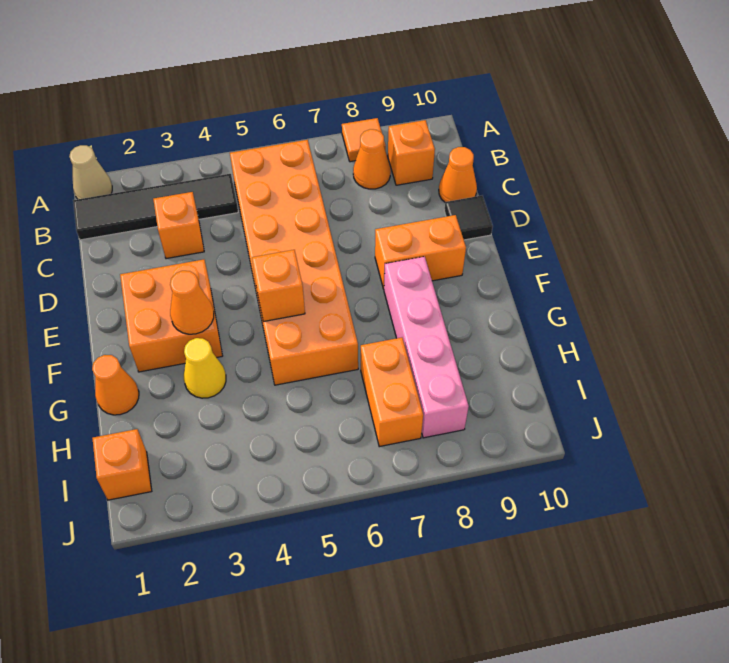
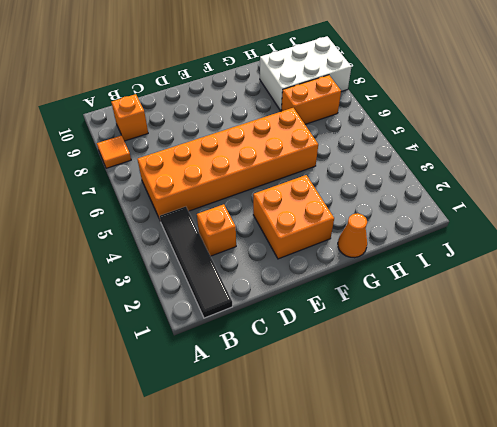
white 2x3 brick [260,36,351,111] -> pink 1x4 brick [384,257,469,438]
none -> tan 1x1 cone [69,145,112,199]
none -> orange 1x1 cone [353,129,391,189]
none -> orange 1x1 cone [439,147,477,202]

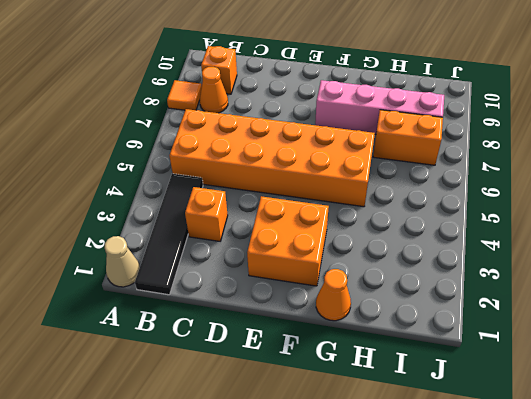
none -> orange 1x1 cone [439,147,477,202]
none -> black 1x1 tile [444,196,493,240]
none -> orange 1x2 brick [375,215,466,289]

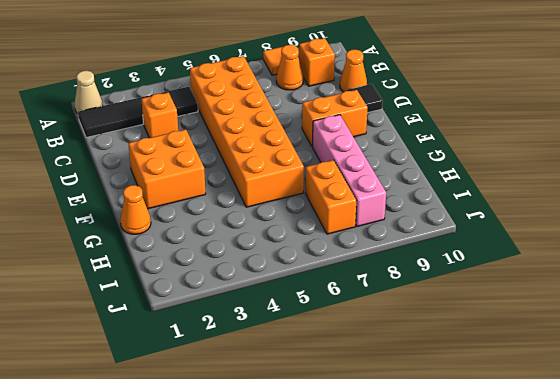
none -> yellow 1x1 cone [184,338,226,398]
none -> orange 1x1 brick [92,429,152,500]
none -> orange 1x1 cone [170,271,214,334]

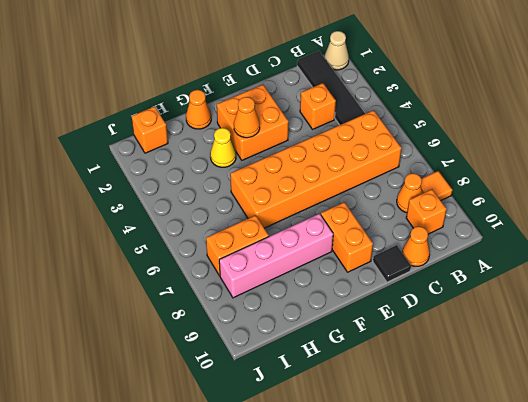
none -> orange 1x1 brick [252,250,305,322]

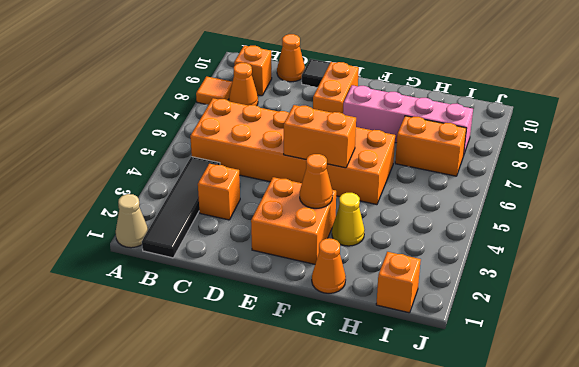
orange 1x2 brick [284,105,356,168] -> orange 1x1 brick [252,250,305,322]

